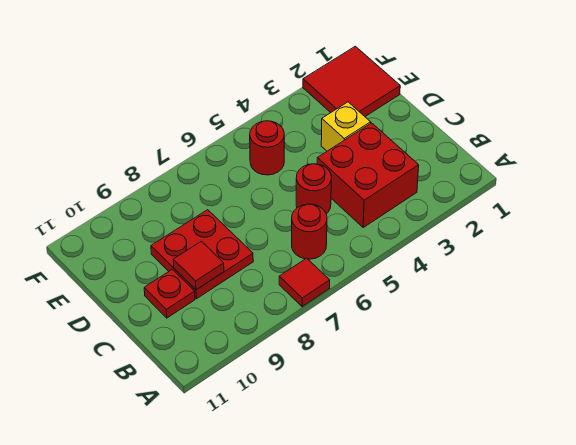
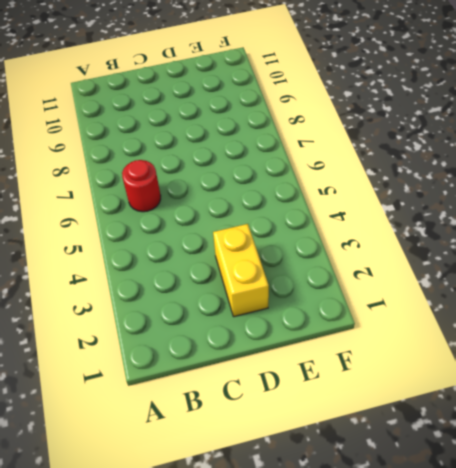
yellow 1x2 brick [213,224,269,317] -> yellow 1x1 brick [321,102,371,151]
none -> red 1x1 tile [279,258,330,307]
none -> red 2x2 brick [317,123,419,227]

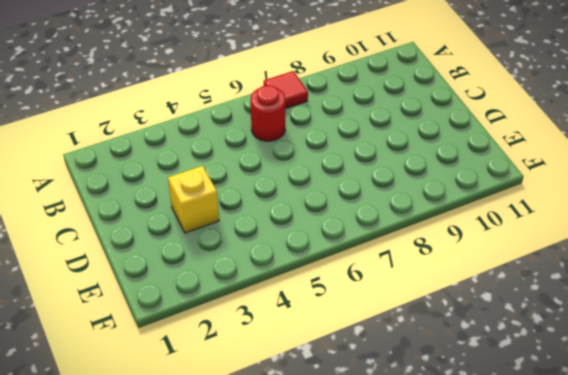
none -> red 2x2 brick [317,123,419,227]
none -> red 1x1 round brick [296,164,331,214]

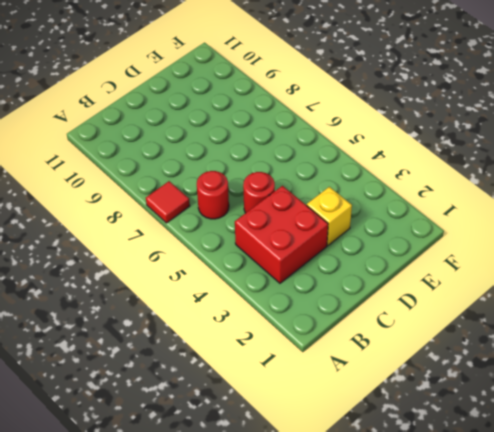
none -> red 2x2 plate [151,210,253,299]
none -> red 1x1 plate [144,269,195,318]

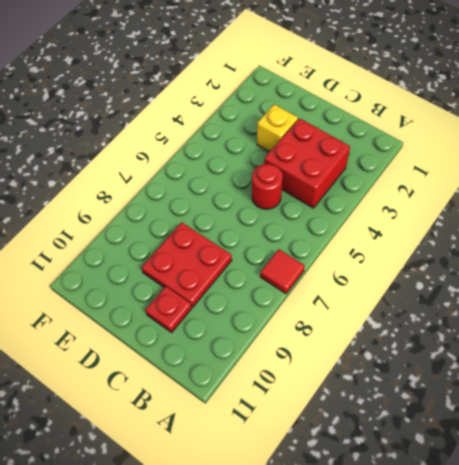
none -> red 1x1 round brick [292,204,327,259]
none -> red 2x2 tile [303,46,400,116]

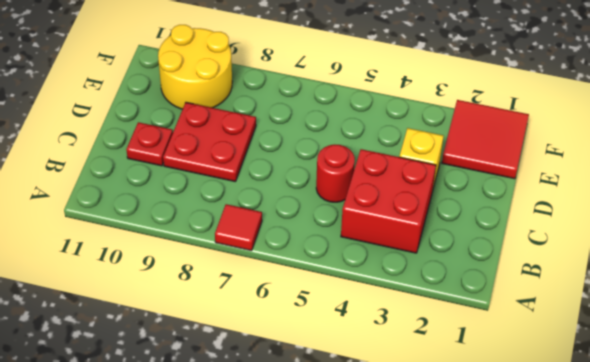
yellow 2x2 round brick [158,25,232,109] -> none
none -> red 1x1 round brick [292,204,327,259]
none -> red 1x1 round brick [250,121,284,175]

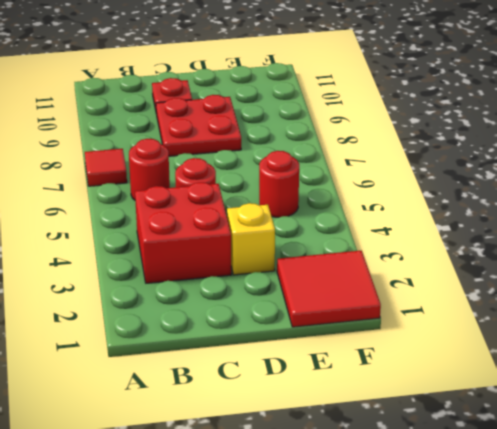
none -> red 1x1 tile [173,241,224,290]

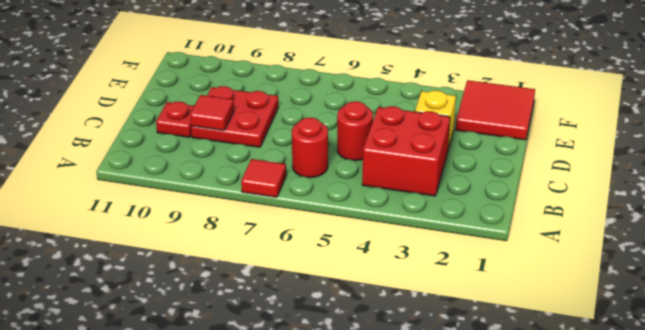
none -> red 1x1 round brick [250,121,284,175]

